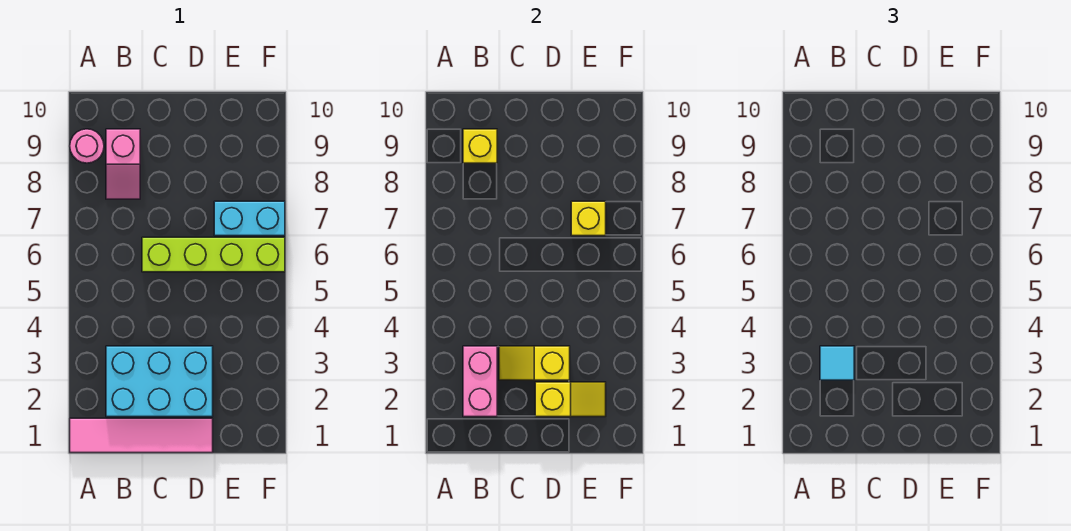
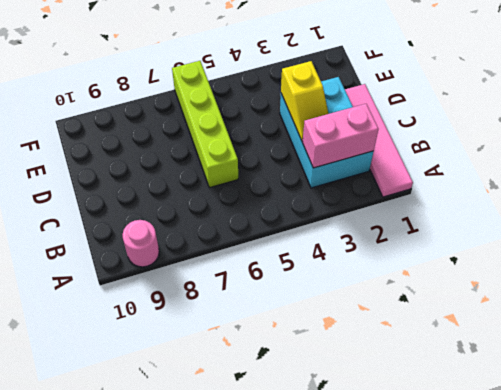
none -> pink 1x2 slope [106,129,140,199]
none -> cyan 1x2 brick [214,201,285,236]
none -> yellow 1x1 brick [463,129,497,163]

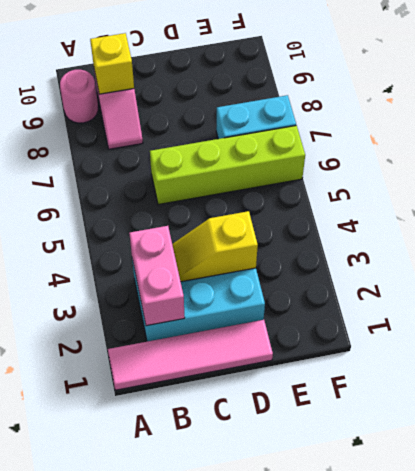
none -> yellow 1x2 slope [535,382,606,417]
none -> yellow 1x1 brick [571,201,606,236]
none -> cyan 1x1 tile [820,346,854,380]

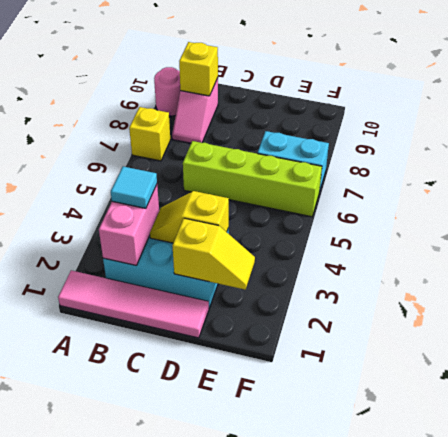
yellow 1x1 brick [129,107,170,161] -> yellow 1x1 brick moved to [571,201,606,236]

